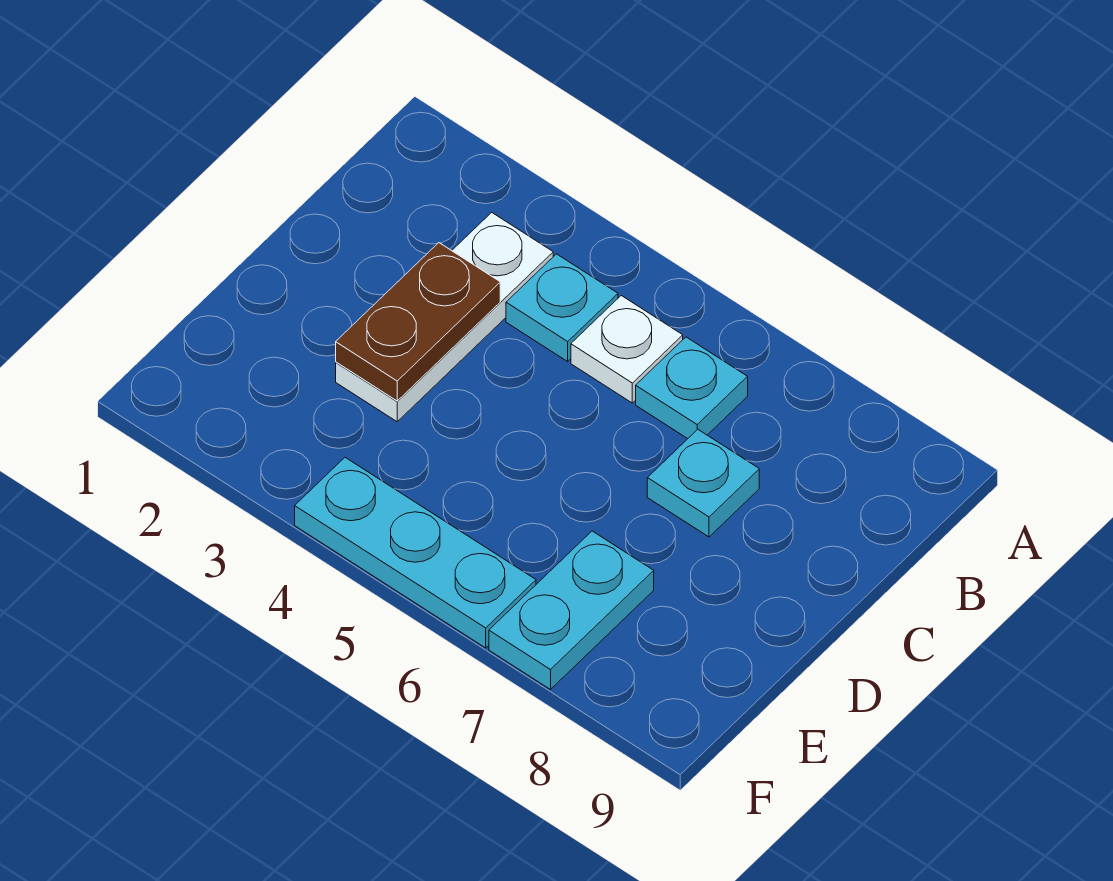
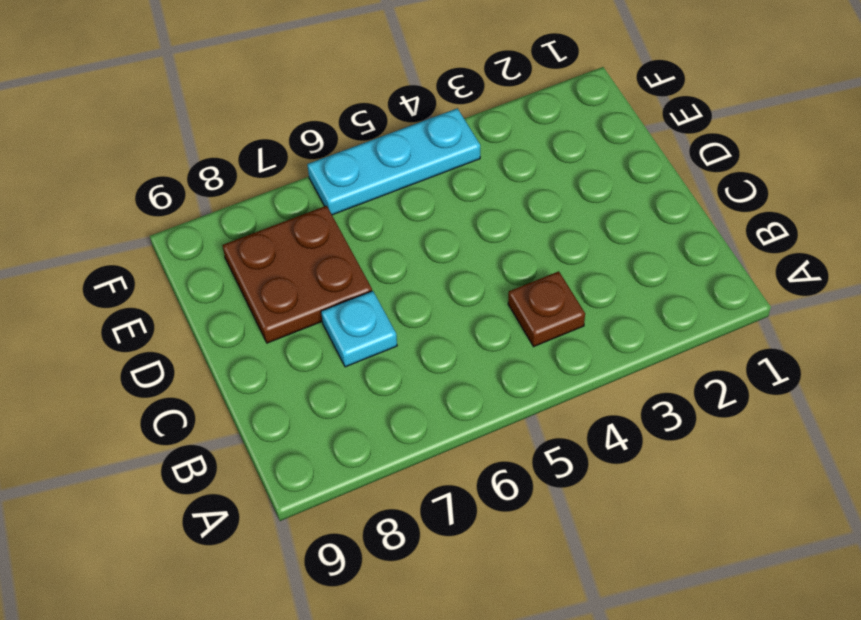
brown 1x1 plate [508,271,585,347] -> cyan 1x1 plate [506,254,618,361]
brown 2x2 plate [222,206,372,343] -> cyan 1x2 plate [489,531,654,689]
none -> white 1x3 plate [336,212,553,422]
none -> white 1x1 plate [571,296,683,403]

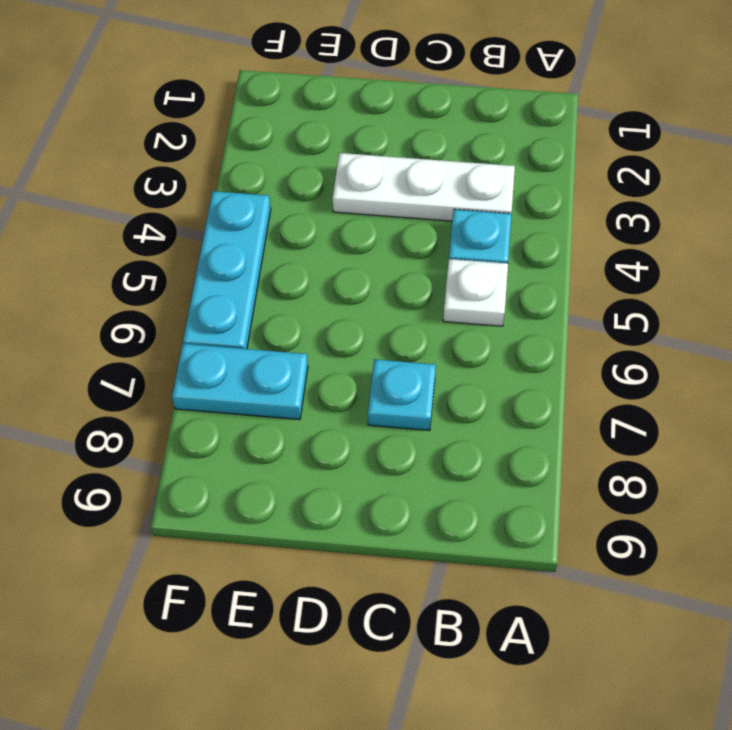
none -> cyan 1x1 plate [636,337,748,439]
none -> brown 1x2 plate [336,243,500,401]

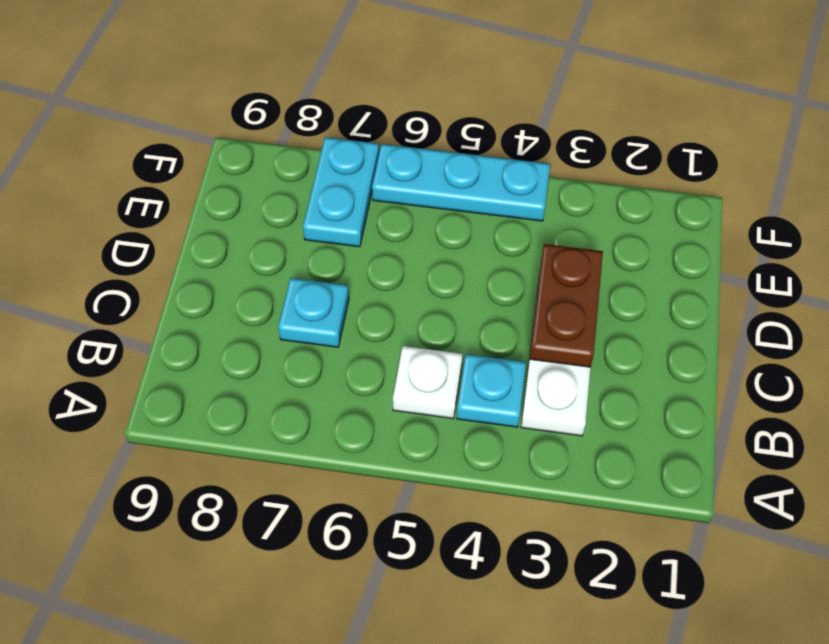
none -> cyan 1x1 plate [636,337,748,439]

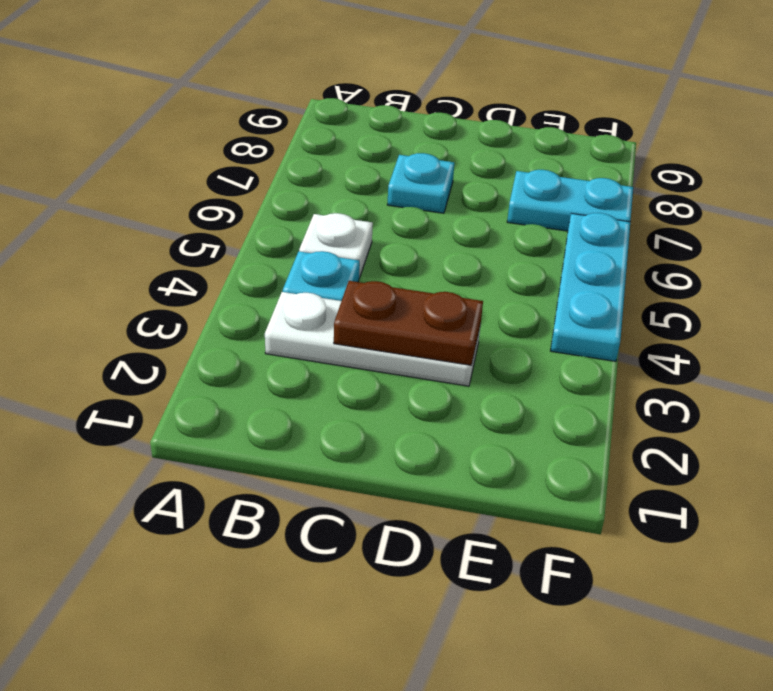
none -> cyan 1x1 plate [636,337,748,439]

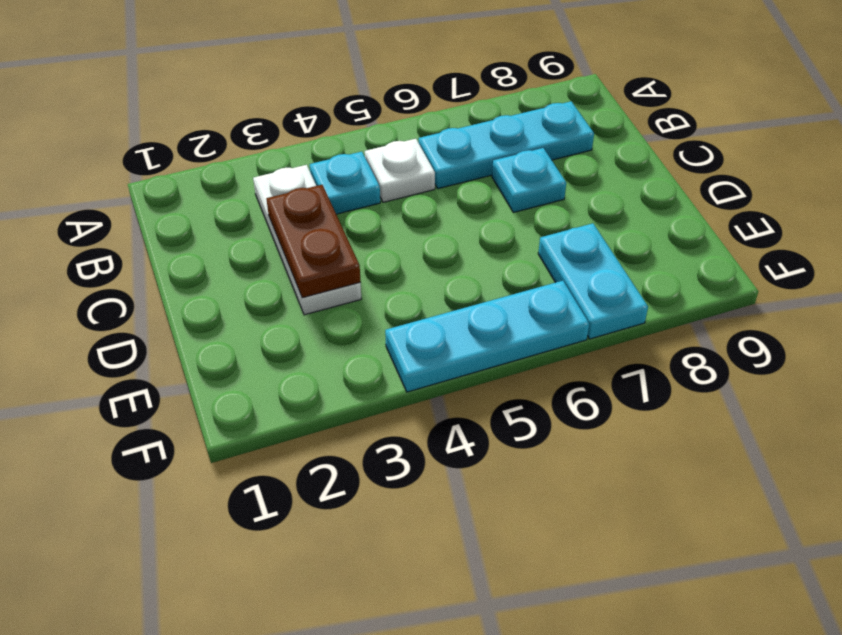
cyan 1x3 plate [419,101,594,189] -> cyan 1x1 plate [636,337,748,439]

